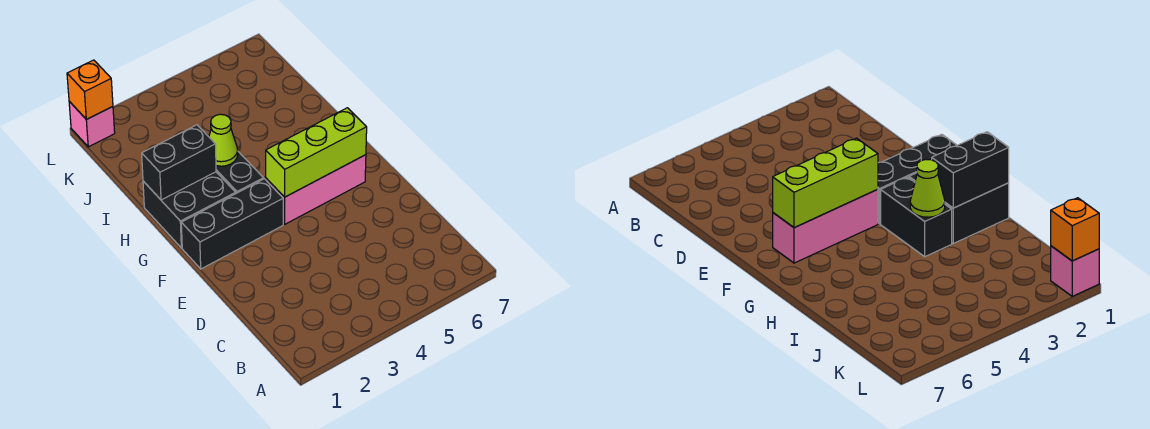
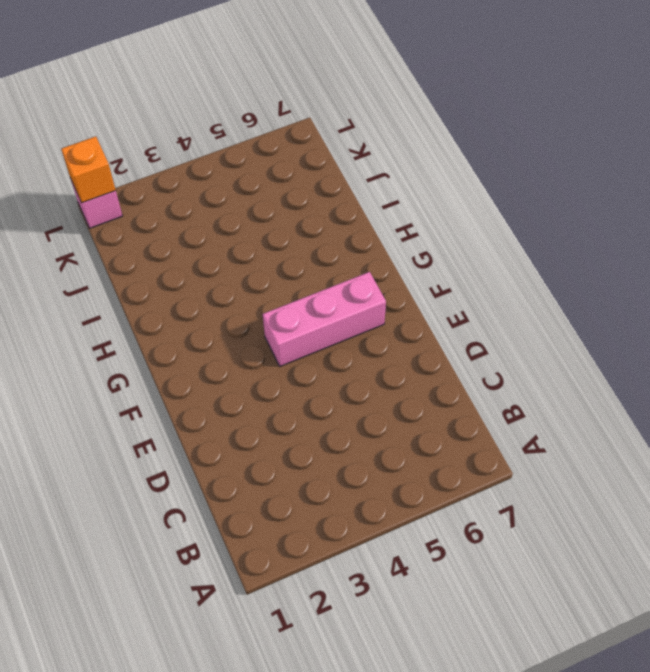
none -> black 1x3 brick [181,179,283,269]
none -> black 2x2 brick [143,172,236,248]

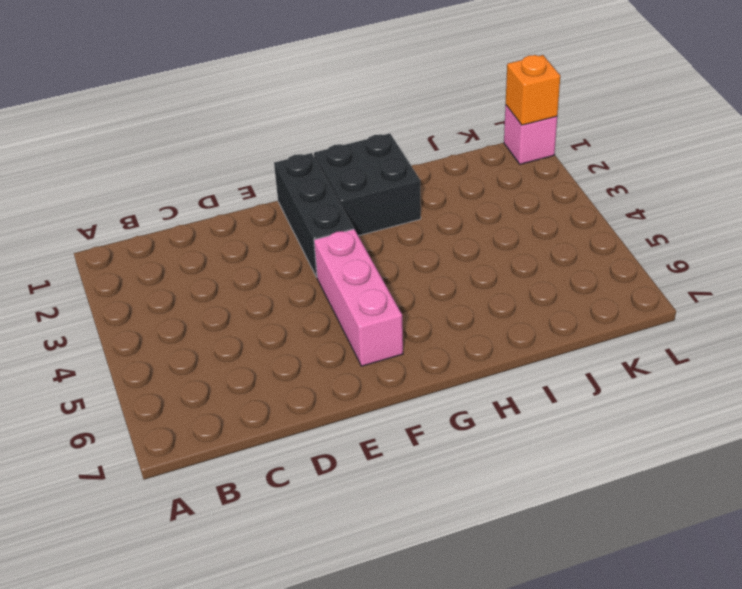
none -> black 1x2 brick [216,152,264,193]
none -> lime 1x3 brick [266,108,367,197]

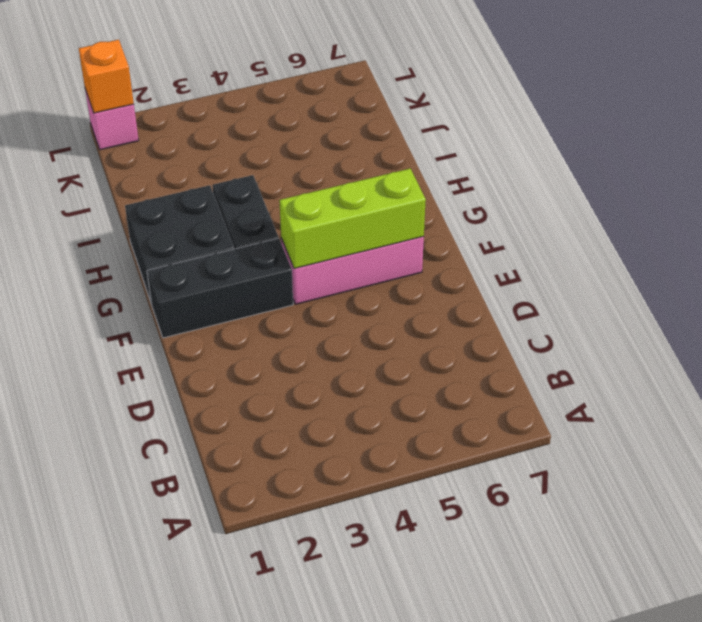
none -> black 1x2 brick [142,125,216,200]
none -> lime 1x1 cone [209,114,238,166]

